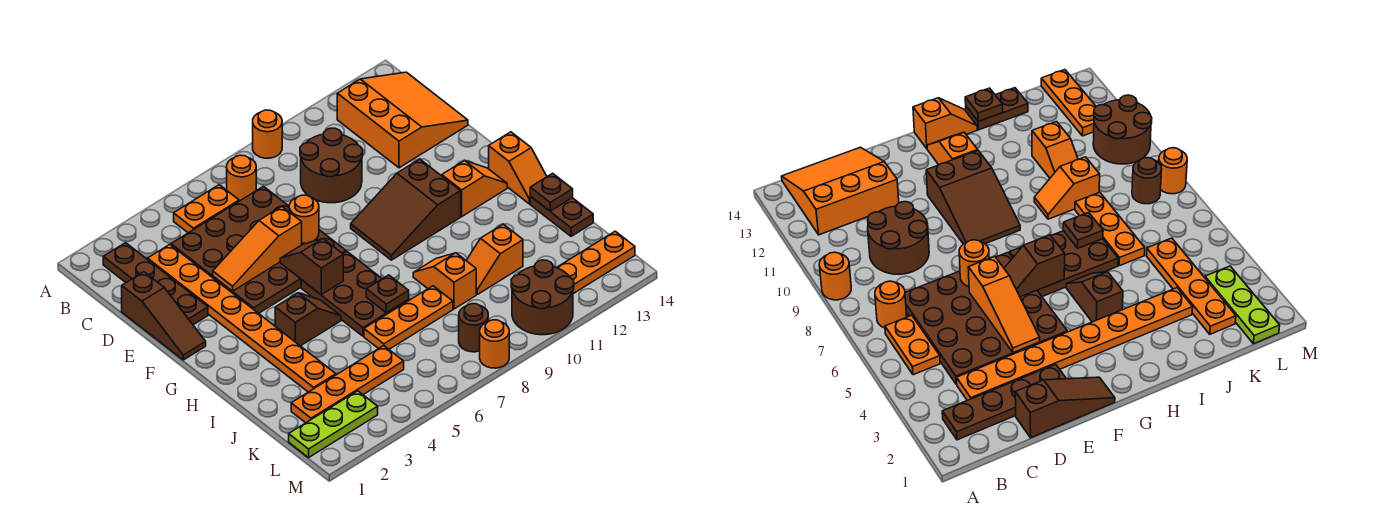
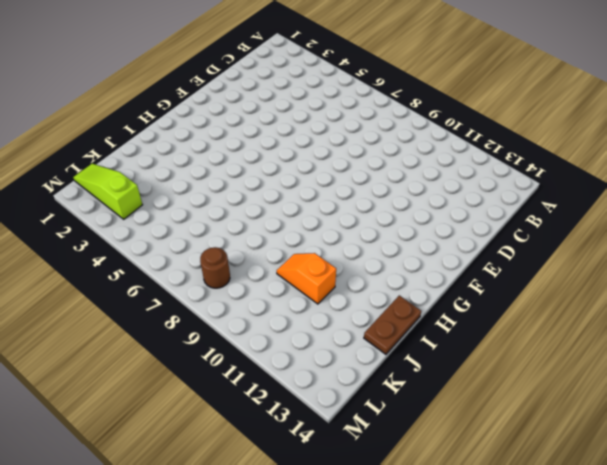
lime 1x3 slope [73,164,143,219] -> lime 1x3 plate [289,391,378,458]
none -> orange 1x1 round brick [253,110,282,158]
none -> brown 1x4 plate [103,243,208,325]
none -> orange 1x2 plate [174,185,239,233]

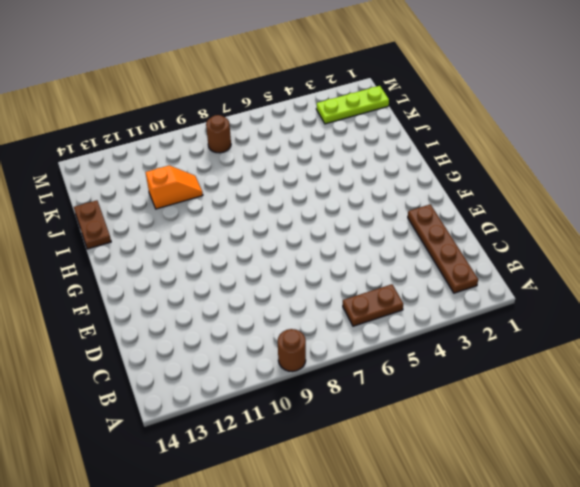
brown 1x1 round brick [278,329,306,372] -> orange 1x1 round brick [253,110,282,158]
brown 1x2 plate [343,284,403,326] -> orange 1x2 plate [174,185,239,233]
none -> orange 1x1 round brick [227,155,256,201]
none -> orange 3x3 slope [337,72,468,168]
none -> orange 1x8 plate [148,245,336,392]

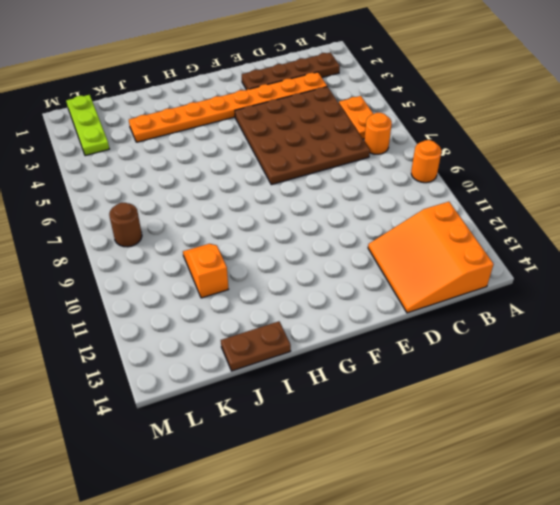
orange 3x3 slope [368,202,494,313] -> orange 3x3 slope turned to [337,72,468,168]
none -> brown 2x2 round brick [300,128,363,203]
none -> brown 1x3 slope [122,272,206,360]
none -> brown 2x3 slope [351,159,461,260]

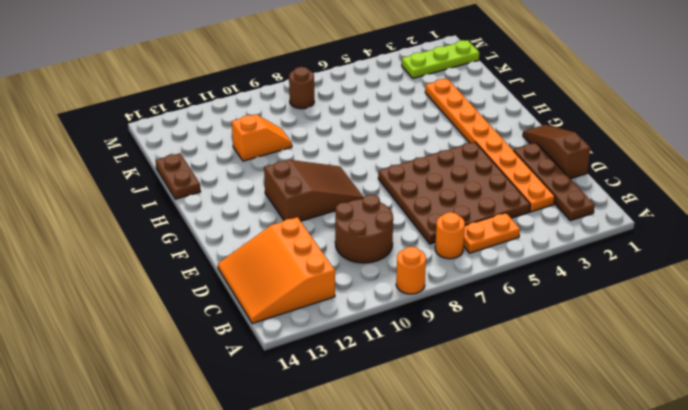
none -> brown 2x3 plate [301,252,409,336]
none -> orange 1x2 slope [442,160,507,216]
none -> orange 1x2 slope [489,132,547,204]

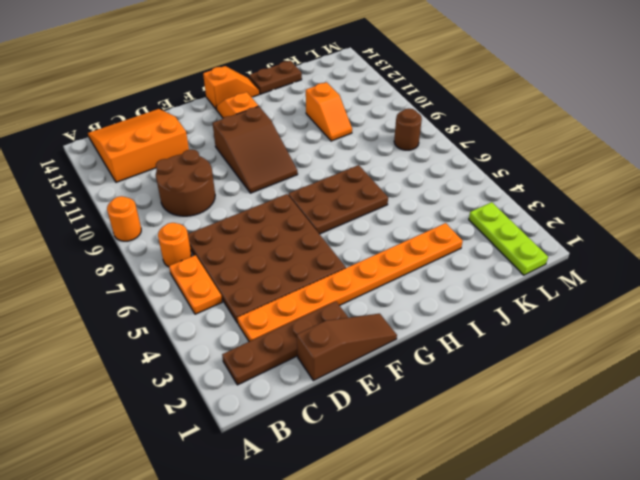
none -> brown 1x2 slope [275,293,341,346]
none -> orange 1x2 slope [413,253,476,309]
none -> orange 1x3 plate [364,286,453,349]

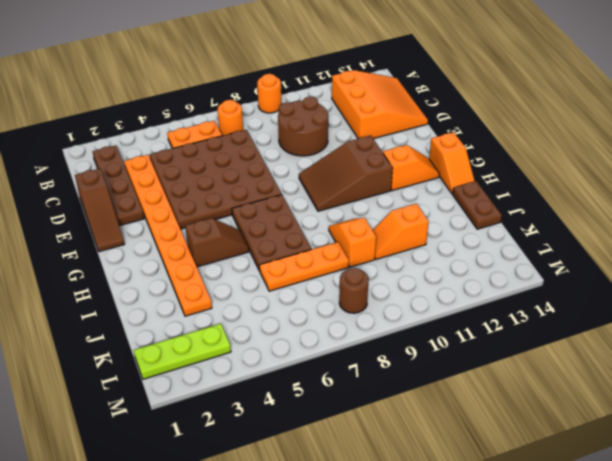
none -> orange 1x4 plate [291,346,404,423]
none -> brown 2x2 round brick [511,260,574,335]
none -> orange 1x3 plate [557,231,635,294]

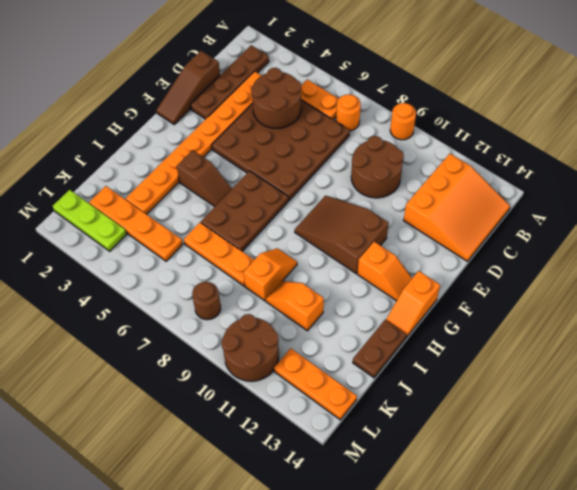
brown 2x2 round brick [251,68,301,128] -> none
none -> orange 1x1 round brick [480,320,509,368]
none -> orange 1x3 slope [213,206,302,291]
none -> orange 1x1 round brick [289,195,319,244]

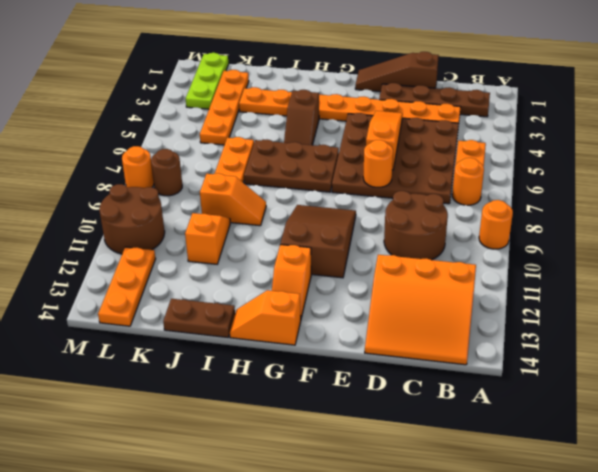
none -> brown 1x2 slope [280,239,343,295]
none -> brown 1x1 plate [366,275,409,313]
none -> brown 1x1 plate [530,173,573,211]

